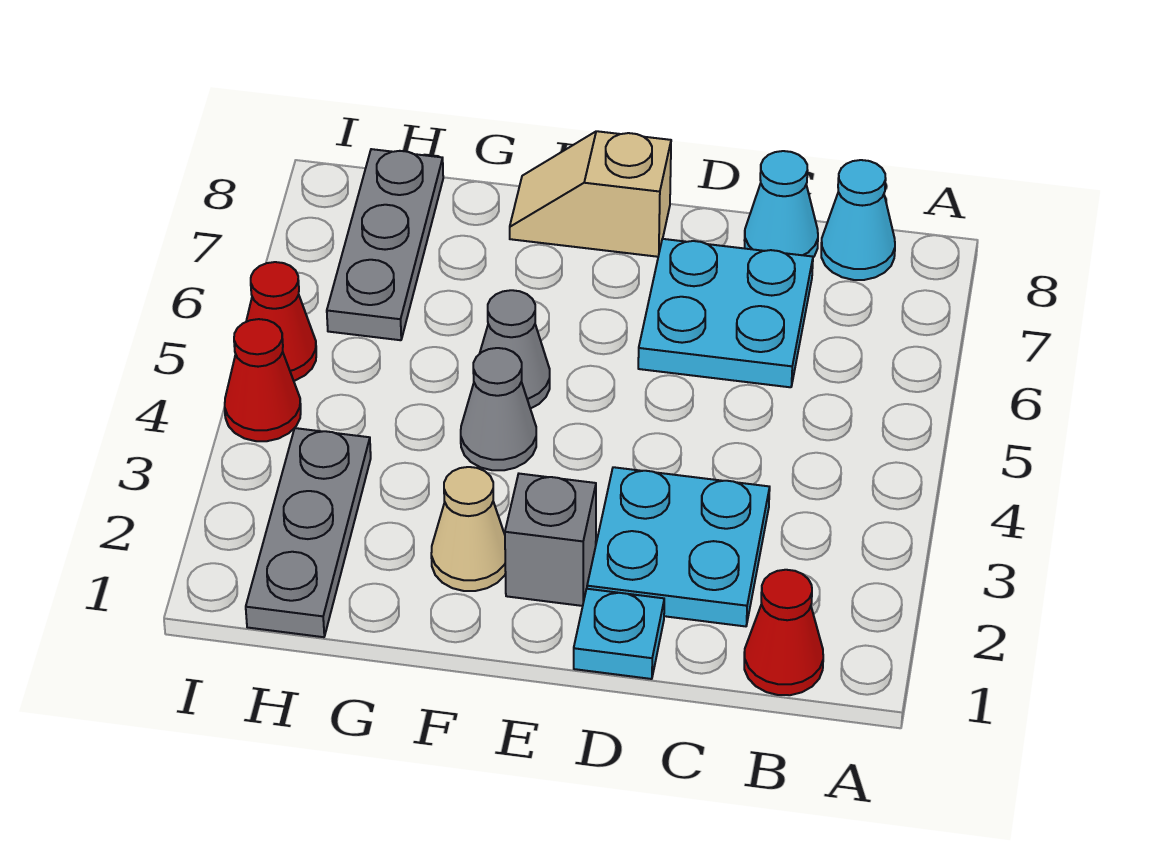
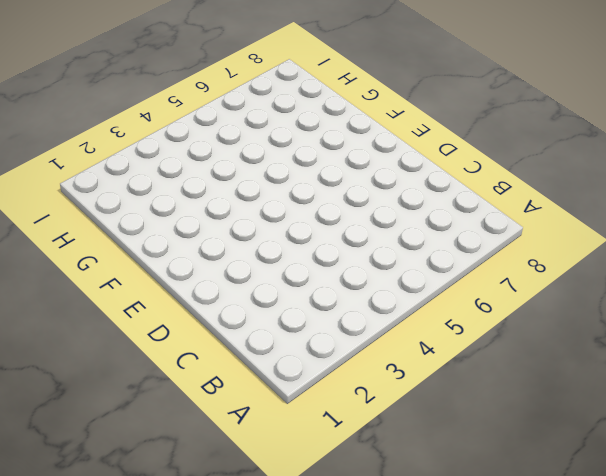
none -> red 1x1 cone [744,570,823,695]
none -> cyan 1x1 cone [821,160,895,280]
none -> cyan 2x2 plate [587,467,770,626]

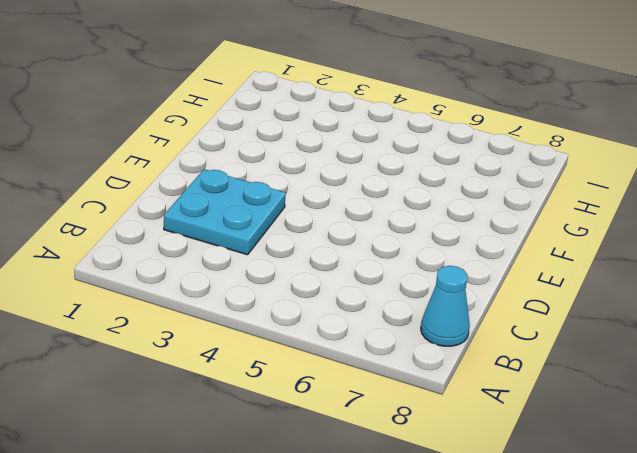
none -> red 1x1 cone [744,570,823,695]
none -> cyan 2x2 plate [638,239,813,387]
none -> cyan 1x1 cone [744,151,818,257]

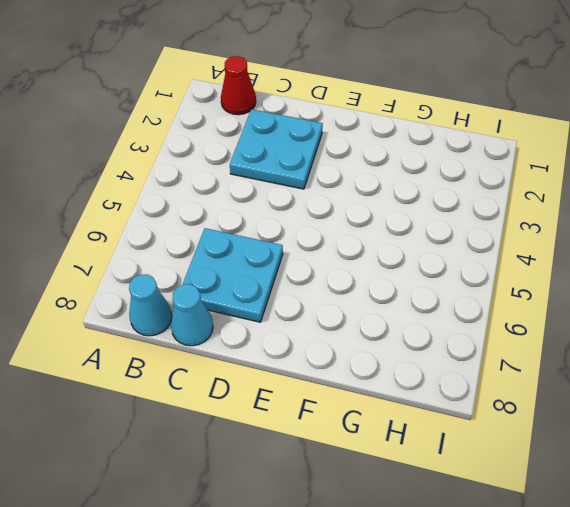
none -> cyan 1x1 plate [574,589,664,679]
none -> grey 1x1 brick [505,474,596,606]
none -> tan 1x2 slope [510,131,671,257]

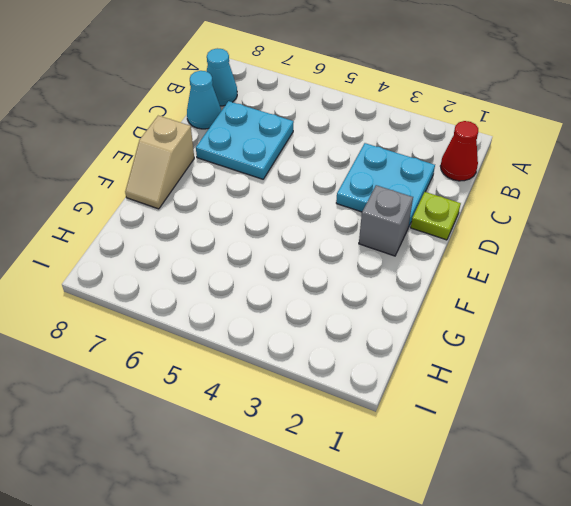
lime 1x1 plate [411,192,461,240] -> cyan 1x1 plate [574,589,664,679]
none -> tan 1x1 cone [431,467,506,591]
none -> grey 1x1 cone [461,348,536,470]
none -> grey 1x1 cone [480,290,550,409]

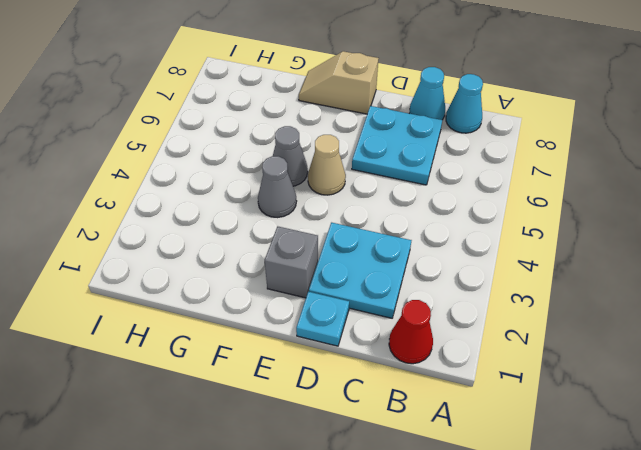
tan 1x1 cone [308,135,346,195] -> tan 1x1 cone moved to [431,467,506,591]
none -> grey 1x3 plate [246,428,371,637]
none -> grey 1x3 plate [327,149,443,340]
none -> red 1x1 cone [225,319,301,441]

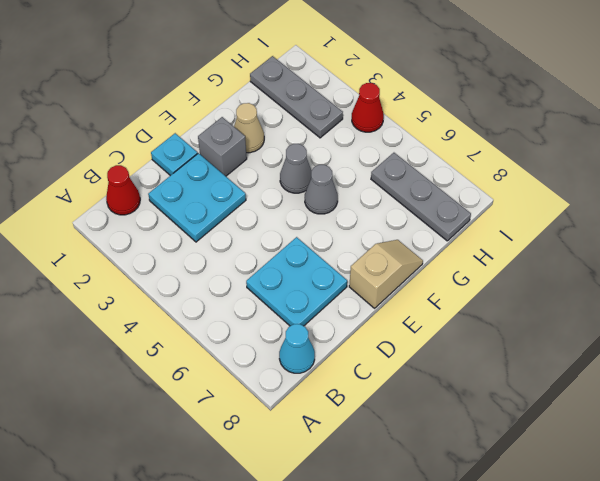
none -> cyan 1x1 cone [744,151,818,257]
none -> red 1x1 cone [246,262,316,381]

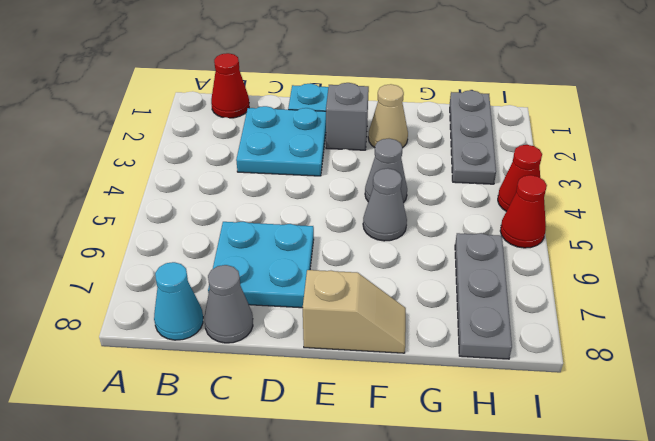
grey 1x1 cone [205,265,253,343] -> cyan 1x1 cone [744,151,818,257]

